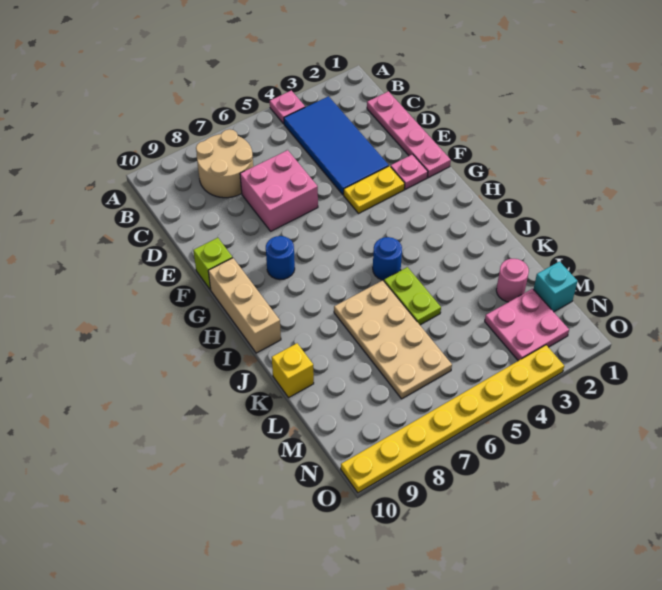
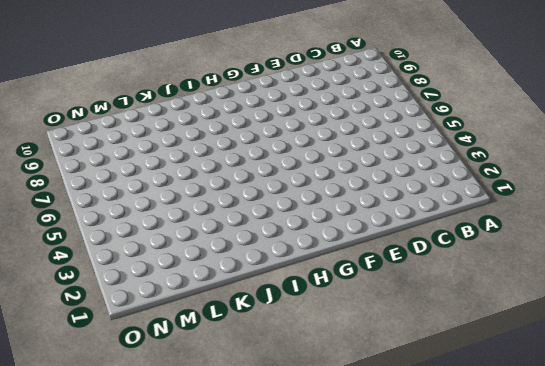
none -> pink 1x1 plate [270,90,305,124]
none -> blue 2x4 tile [284,96,389,195]
none -> tan 2x2 round brick [196,129,253,198]

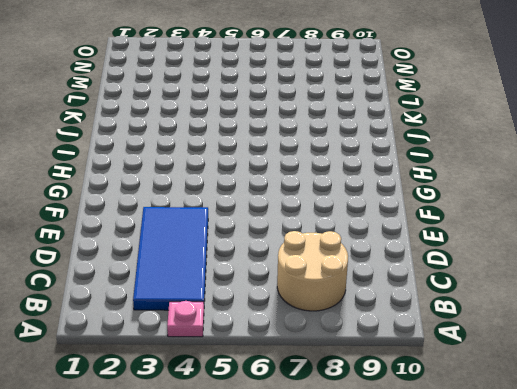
none -> pink 1x4 plate [367,91,451,178]
none -> pink 2x2 brick [240,150,318,231]
none -> pink 1x1 plate [391,154,428,189]

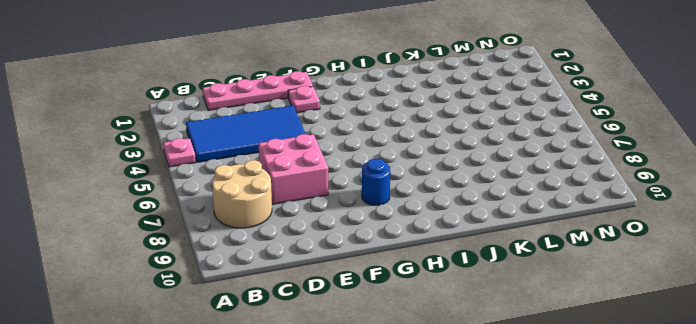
none -> yellow 1x2 plate [344,166,405,213]
none -> lime 1x1 brick [193,238,232,290]
none -> tan 1x3 brick [208,258,281,353]

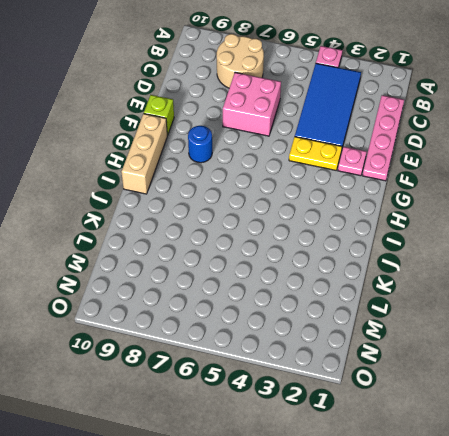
none -> blue 1x1 round brick [373,237,402,280]
none -> lime 1x2 plate [384,267,441,325]
none -> tan 2x4 plate [334,280,452,399]

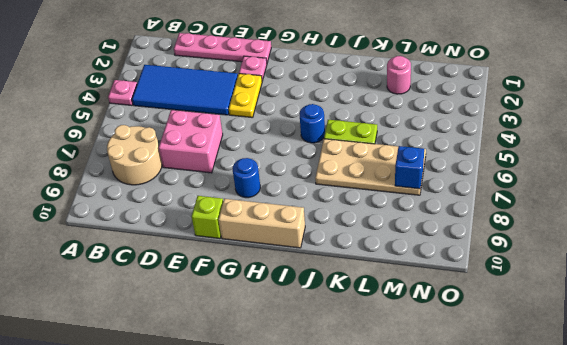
blue 1x1 brick [395,146,424,189] -> none
none -> yellow 1x1 brick [272,343,314,397]
none -> cyan 1x1 brick [533,261,578,312]
none -> pink 2x2 plate [485,289,569,361]

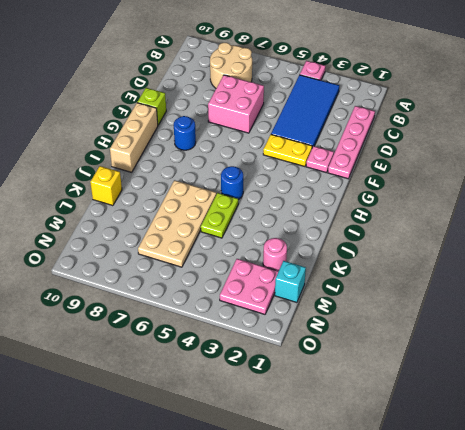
none -> yellow 1x8 plate [341,345,564,493]

